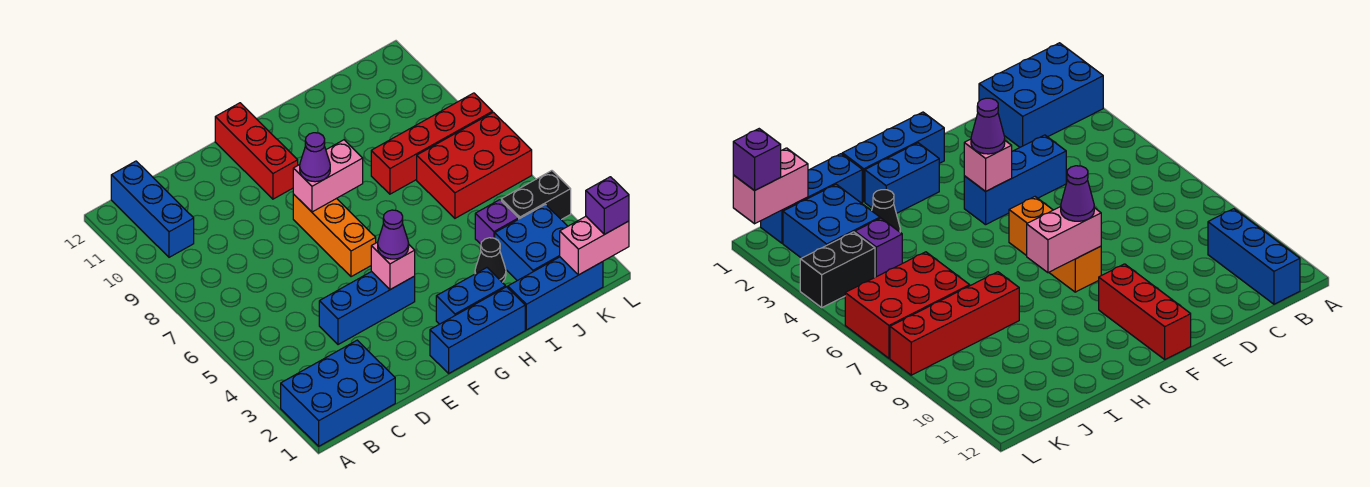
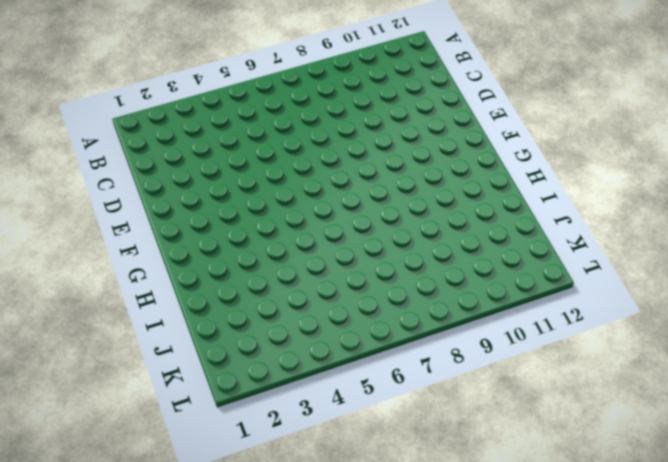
none -> blue 2x3 brick [281,340,395,446]
none -> blue 1x3 brick [111,161,194,257]
none -> blue 1x3 brick [319,271,415,345]

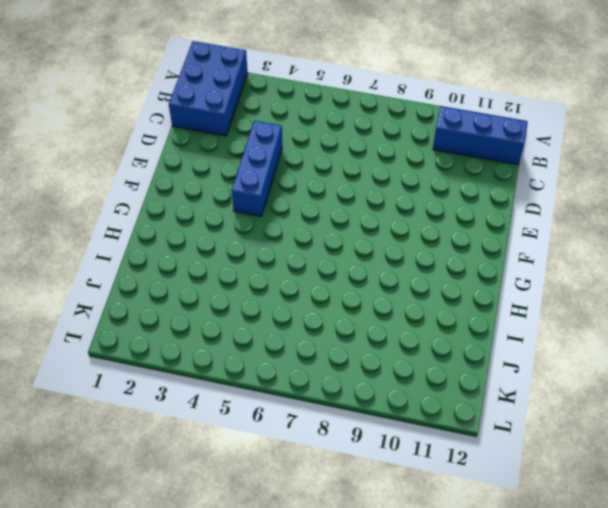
none -> blue 1x3 brick [430,287,525,373]
none -> orange 1x3 brick [293,194,376,277]
none -> red 1x3 brick [215,103,298,199]

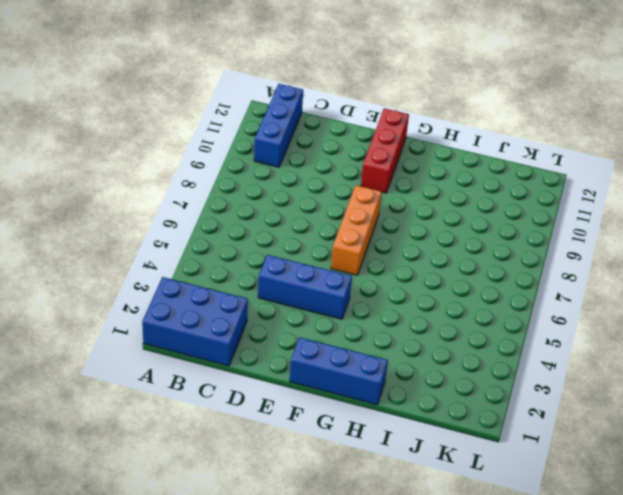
none -> blue 1x2 brick [436,268,506,324]
none -> blue 1x3 brick [508,257,603,330]
none -> black 1x1 cone [475,238,506,282]

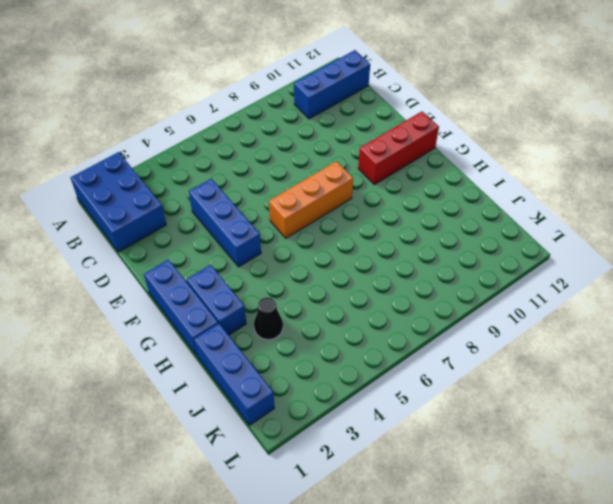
none -> red 1x4 brick [371,93,493,194]
none -> blue 2x2 brick [495,204,568,281]
none -> purple 1x1 brick [475,200,519,244]

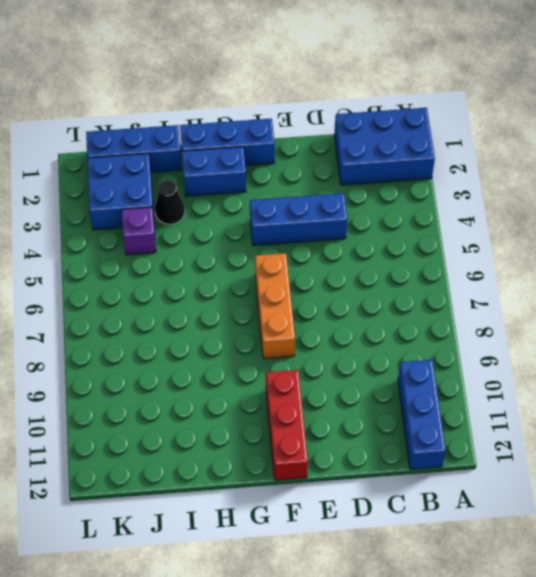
none -> red 1x4 brick [371,93,493,194]
none -> red 2x3 brick [417,112,532,218]
none -> black 1x2 brick [501,171,571,220]

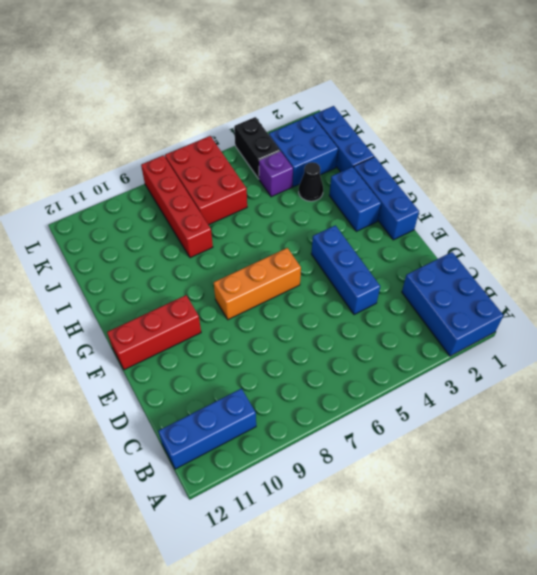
none -> pink 1x1 brick [371,242,415,290]
none -> pink 1x2 brick [293,140,363,212]
none -> pink 1x2 brick [560,217,629,275]

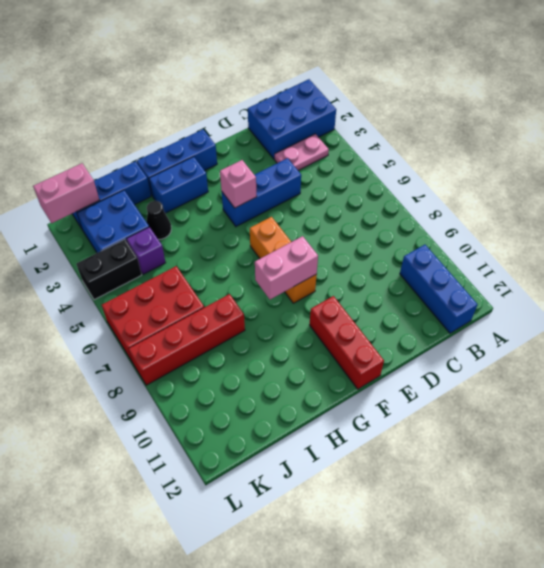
pink 1x2 plate [275,134,329,170] -> none
none -> purple 1x1 cone [378,210,409,259]
none -> purple 1x1 cone [300,133,330,182]
none -> purple 1x1 brick [586,177,629,234]

